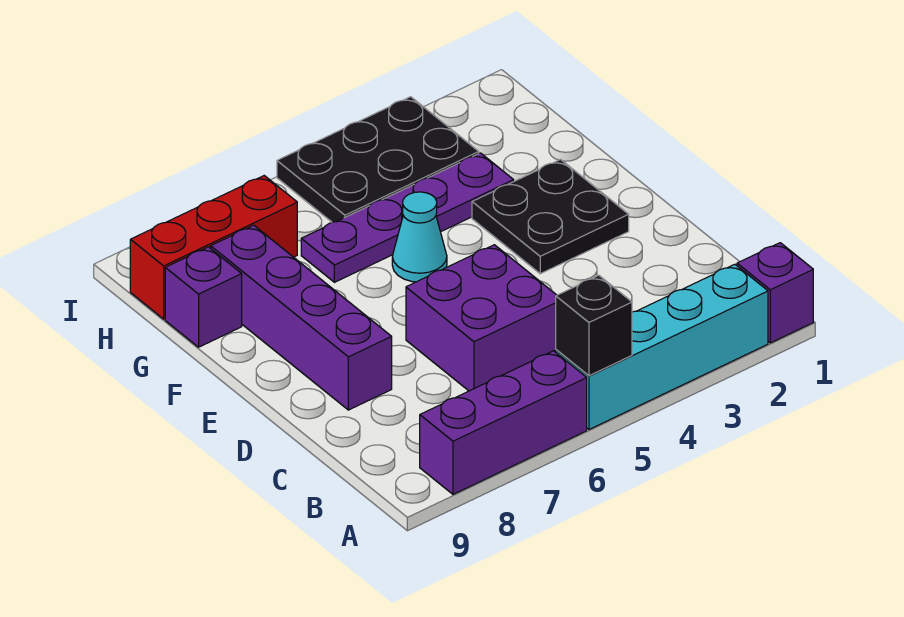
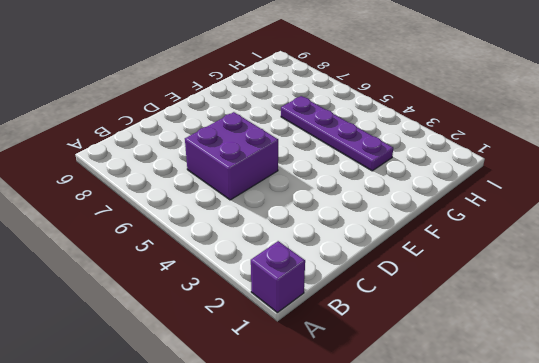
none -> cyan 1x4 brick [556,264,768,429]
none -> purple 1x3 brick [420,351,587,494]
none -> purple 1x4 brick [211,225,392,410]

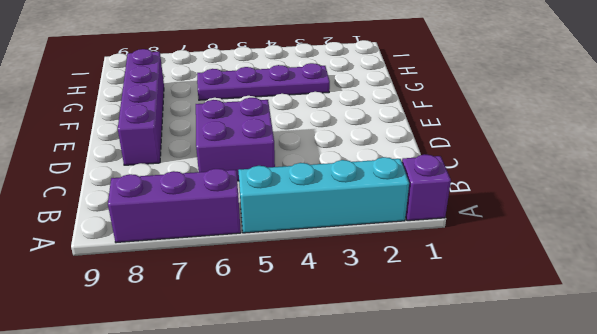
none -> black 2x2 plate [472,160,629,274]
none -> cyan 1x1 cone [392,192,447,282]
none -> purple 1x1 brick [165,247,242,347]

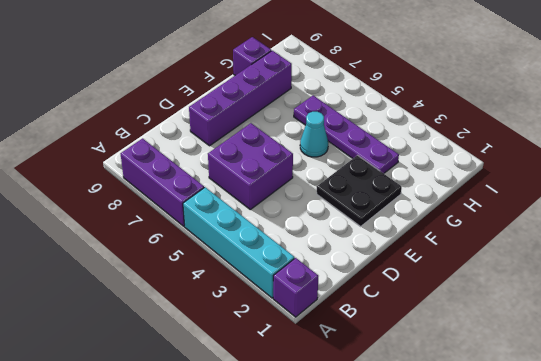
none -> black 2x3 plate [277,97,479,222]
none -> red 1x3 brick [130,176,297,319]
none -> black 1x1 brick [556,275,632,376]

